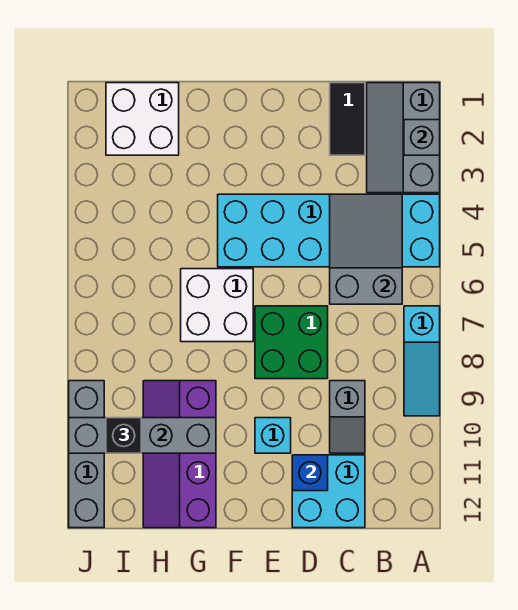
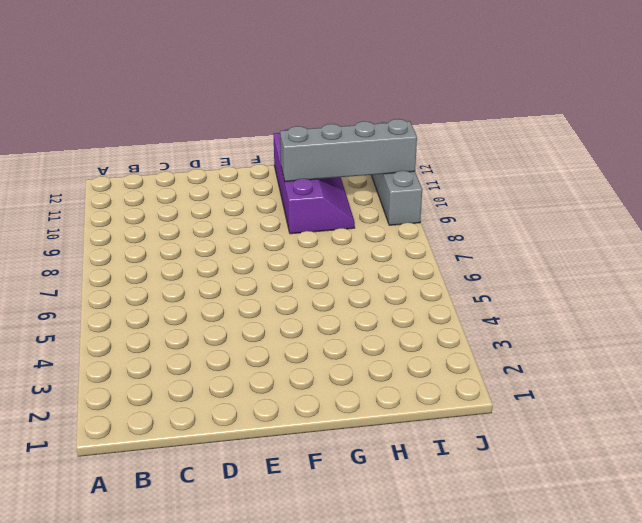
none -> grey 2x3 slope [367,83,440,193]
none -> cyan 2x6 brick [218,194,440,267]
none -> cyan 1x3 slope [404,306,440,416]

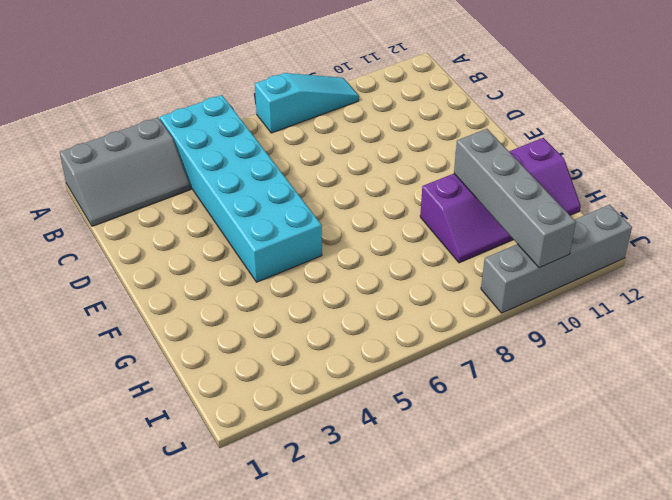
none -> black 1x2 tile [330,83,365,155]
none -> grey 1x2 slope [330,381,365,453]
none -> cyan 2x2 brick [292,455,365,528]

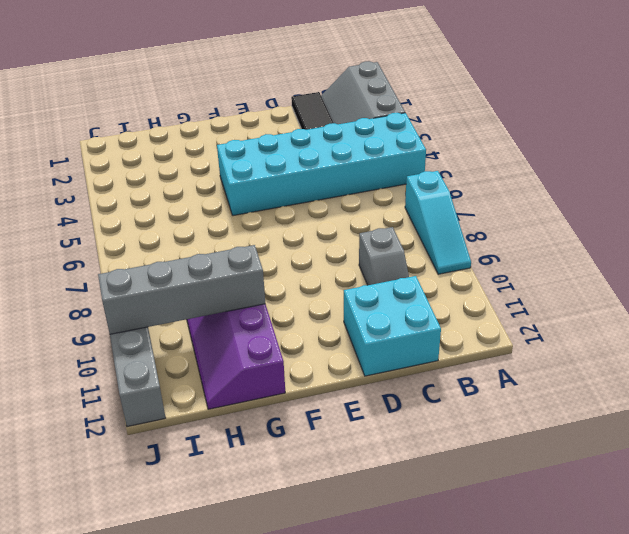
none -> green 2x2 brick [255,306,328,379]
none -> cyan 1x1 brick [255,418,291,453]
none -> white 2x2 brick [181,269,253,342]

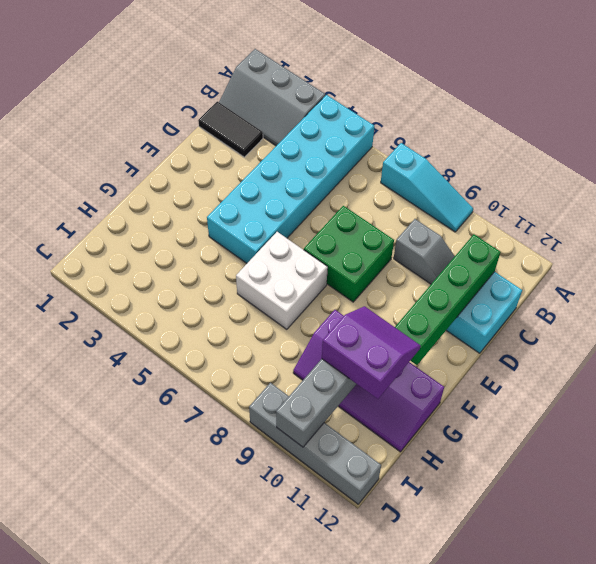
green 1x4 brick [395,234,500,365] -> blue 1x1 brick [292,455,328,491]
purple 2x2 slope [322,306,421,399] -> none
none -> cyan 1x1 brick [255,418,291,453]
none -> white 2x2 brick [106,83,179,155]
none -> grey 1x1 brick [404,120,440,155]

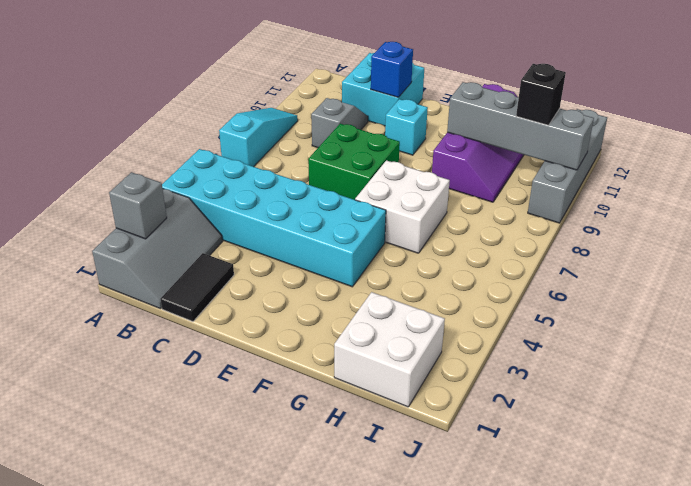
none -> grey 2x3 slope [330,194,402,304]

